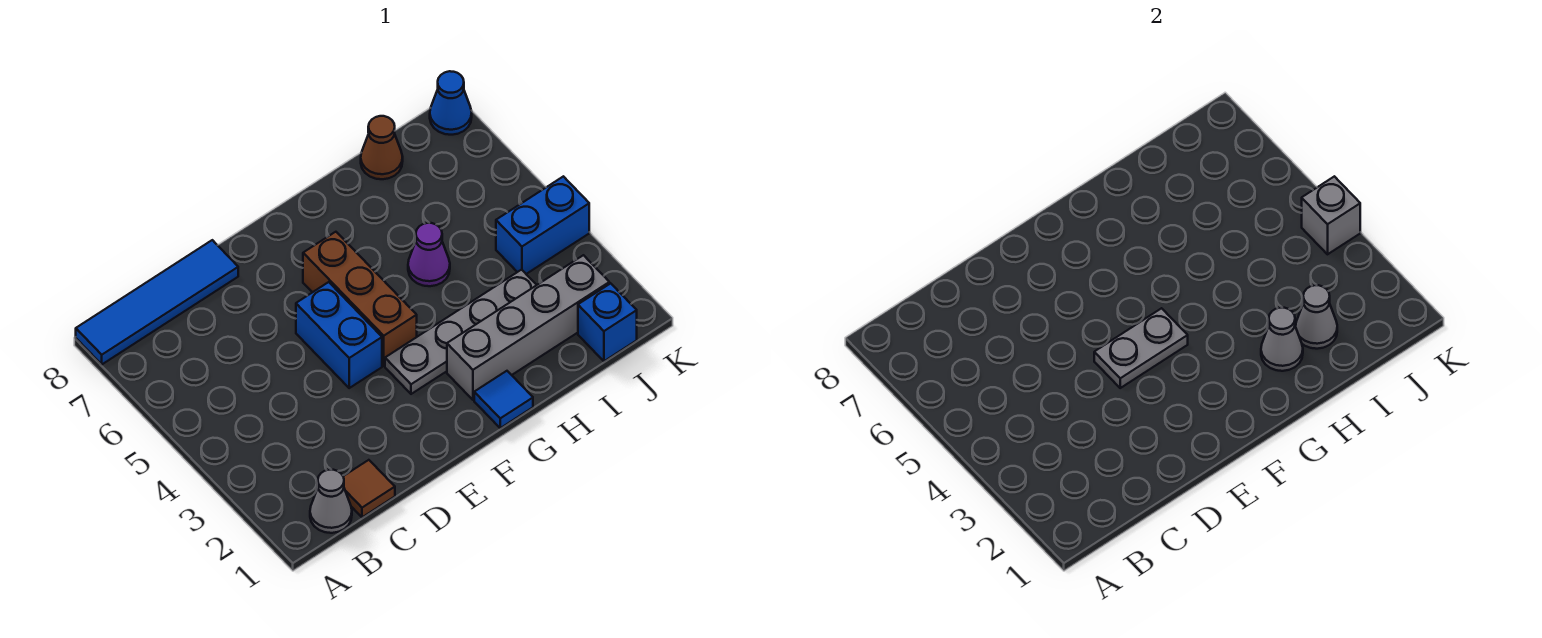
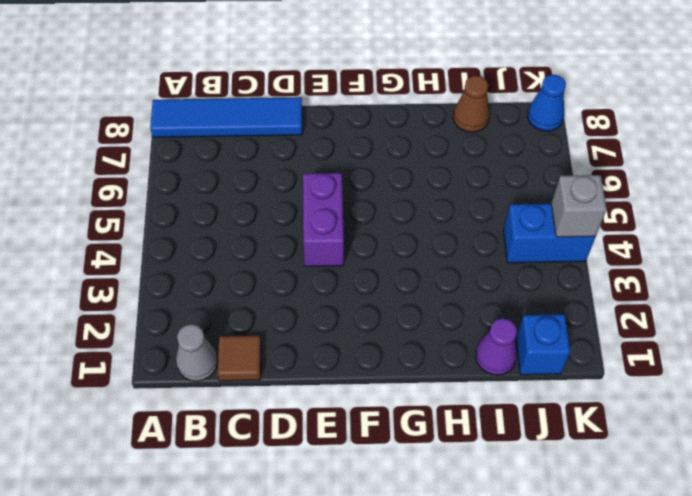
purple 1x2 brick [303,173,344,266] -> blue 1x2 brick [296,282,382,388]
purple 1x1 cone [476,318,517,375] -> purple 1x1 cone moved to [408,223,450,286]
none -> grey 1x4 plate [385,270,536,394]
none -> brown 1x3 brick [303,232,417,366]
none -> blue 1x1 tile [474,371,533,428]

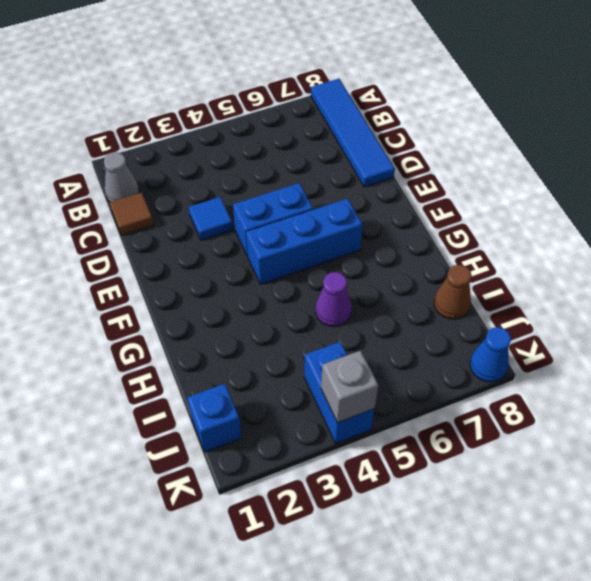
blue 1x1 tile [189,197,233,240] -> blue 1x1 tile moved to [474,371,533,428]
blue 1x3 brick [246,198,363,284] -> brown 1x3 brick [303,232,417,366]
none -> grey 1x4 plate [385,270,536,394]
none -> grey 1x4 brick [447,255,609,400]
none -> grey 1x2 plate [1094,308,1188,388]

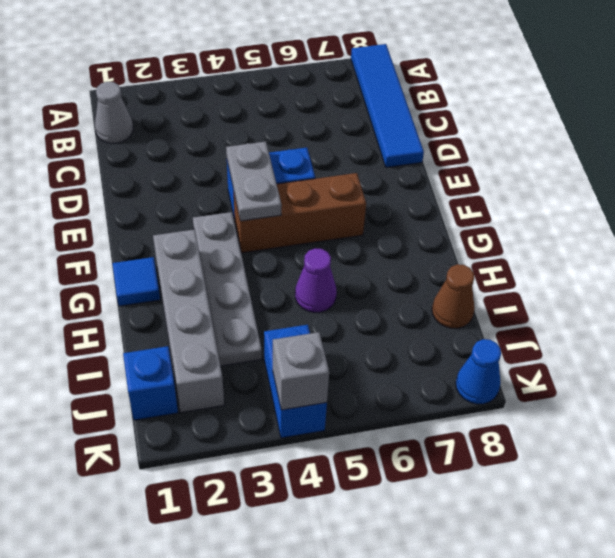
none -> brown 1x1 tile [343,460,395,517]
none -> grey 1x1 cone [1261,308,1303,371]
none -> grey 1x1 cone [1296,285,1337,349]

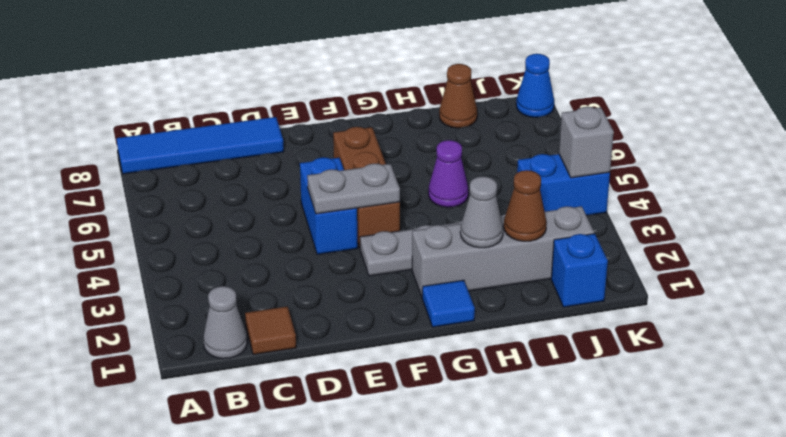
brown 1x1 cone [504,170,547,241] -> grey 1x1 cone [1296,285,1337,349]

